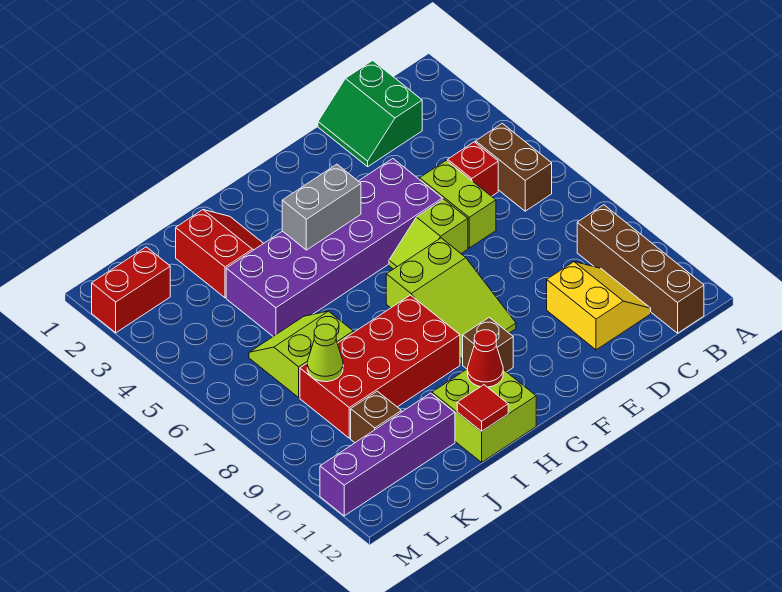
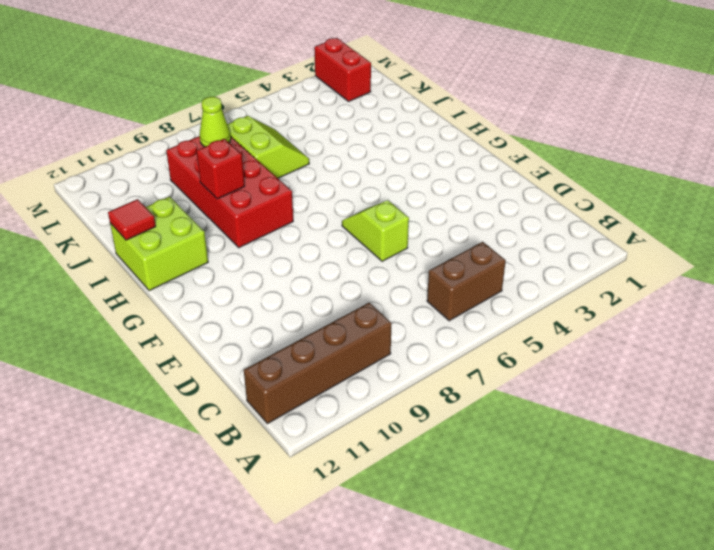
red 1x1 brick [196,139,245,199] -> red 1x1 brick moved to [448,142,498,196]
none -> green 2x2 slope [318,61,422,167]
none -> yellow 2x2 slope [547,262,651,350]
none -> lime 1x2 brick [420,160,496,248]

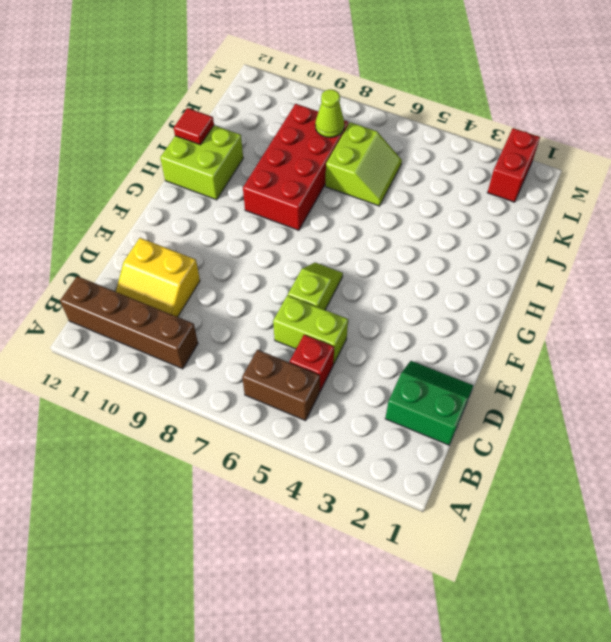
none -> purple 2x6 brick [226,159,442,336]
none -> lime 2x3 slope [386,238,516,364]
none -> brown 1x1 brick [463,317,513,372]

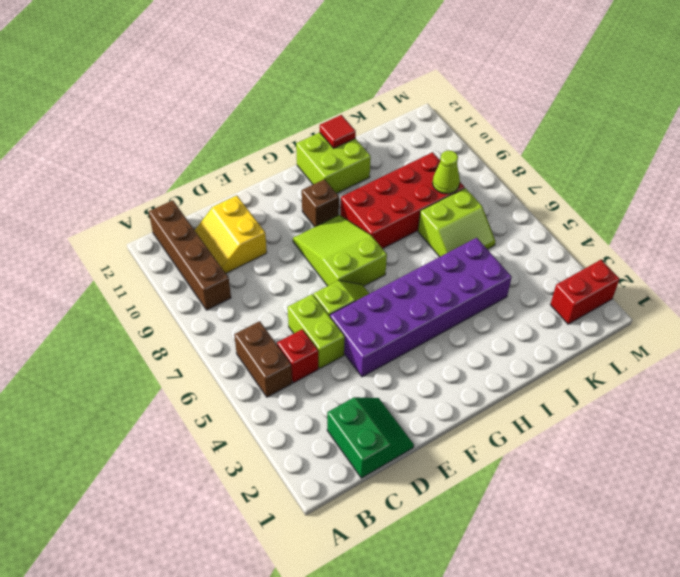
none -> red 2x2 slope [176,210,264,298]
none -> purple 1x4 brick [320,393,455,516]
none -> brown 1x1 brick [351,391,401,443]

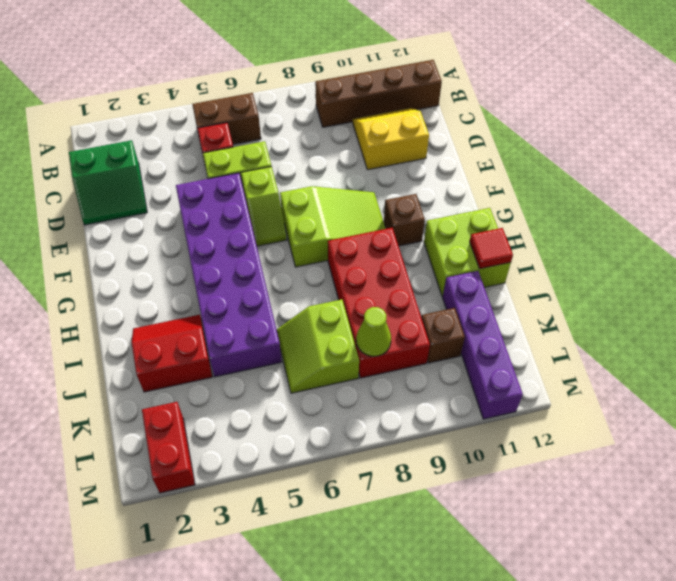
none -> grey 1x2 brick [282,164,361,250]
none -> red 1x1 cone [468,330,503,387]

